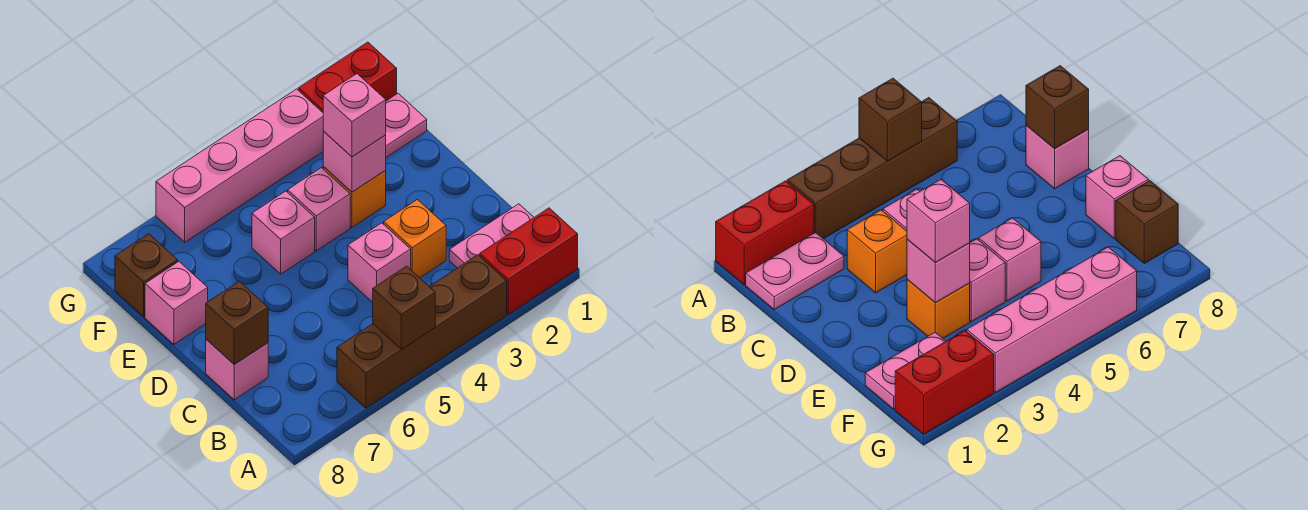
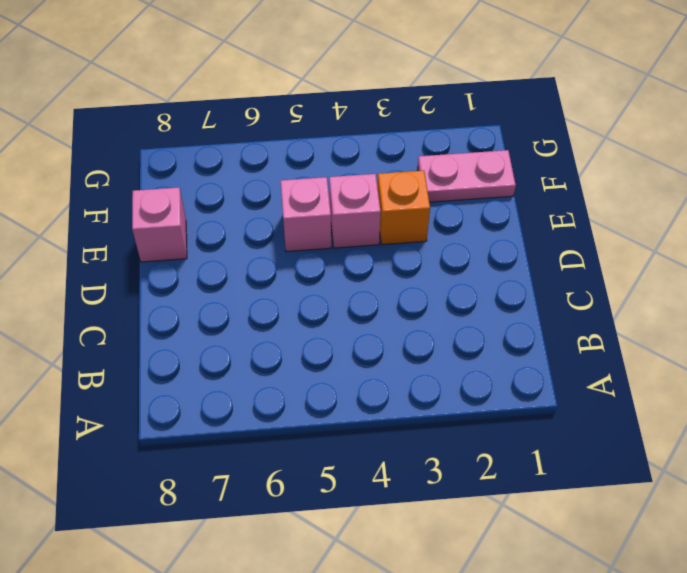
none -> red 1x2 brick [480,208,578,314]
none -> brown 1x4 brick [337,255,507,408]
none -> pink 1x2 plate [449,204,534,268]

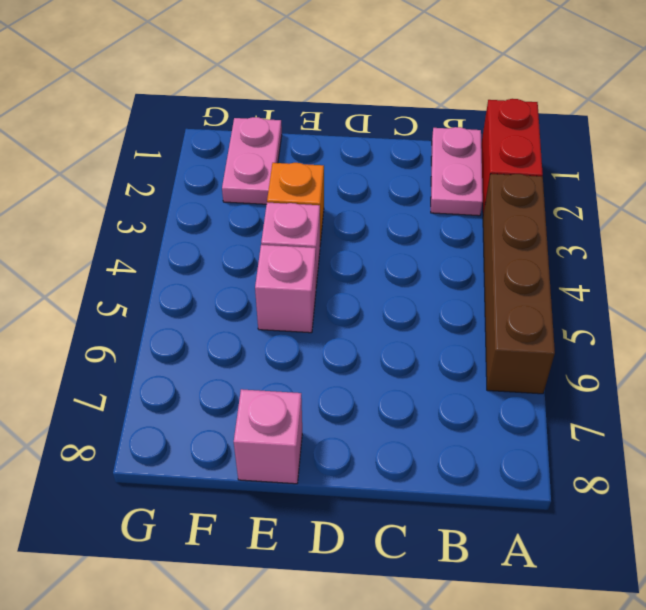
none -> orange 1x1 brick [384,199,446,278]
none -> pink 1x1 brick [348,223,411,302]
none -> pink 1x1 brick [206,339,268,400]

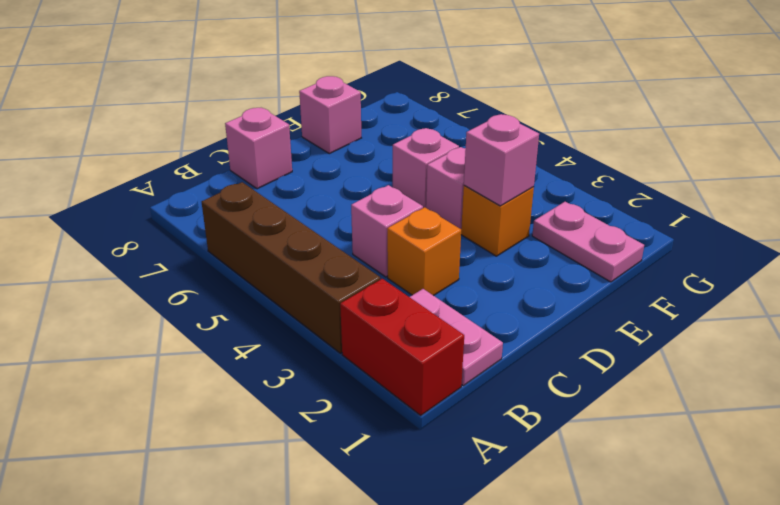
none -> brown 1x1 brick [115,234,178,317]
none -> red 1x2 brick [298,42,397,112]
none -> pink 1x4 brick [156,89,323,242]

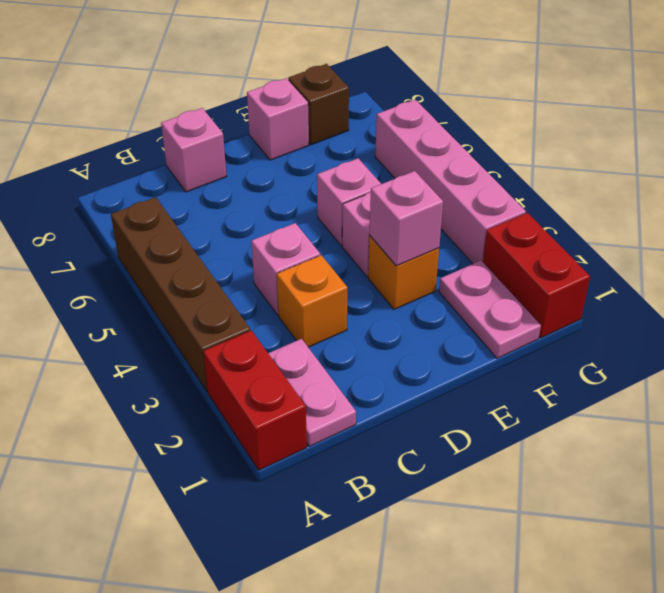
none -> brown 1x1 brick [373,266,435,349]
none -> brown 1x1 brick [206,281,268,365]
none -> pink 1x1 brick [323,74,386,157]

